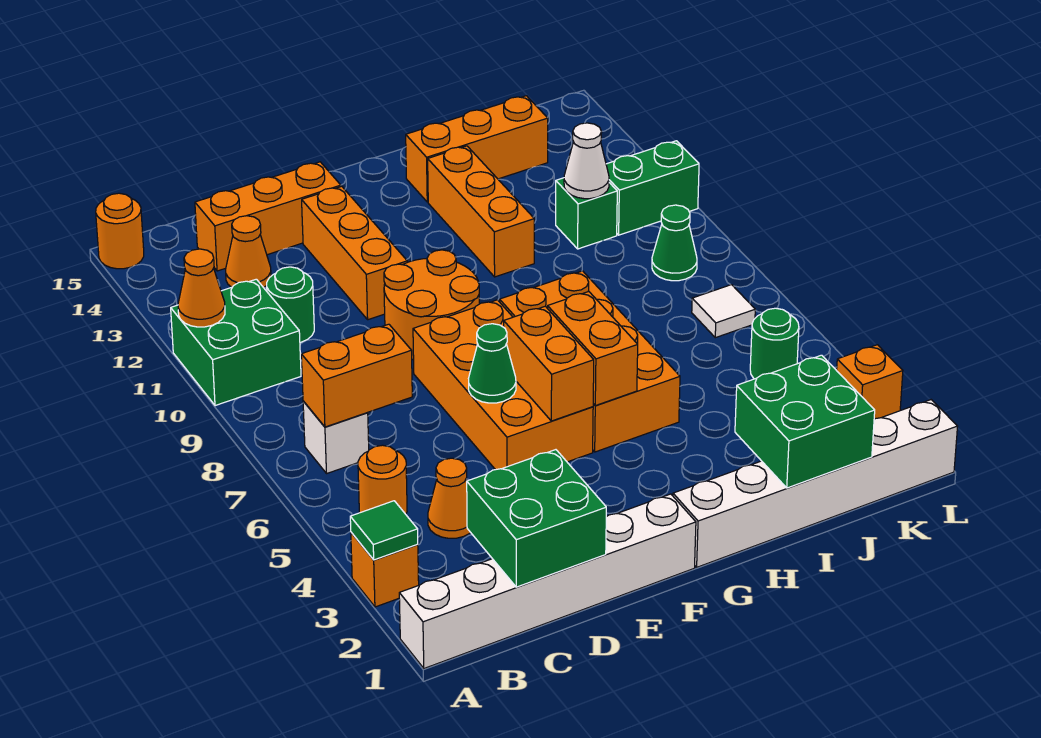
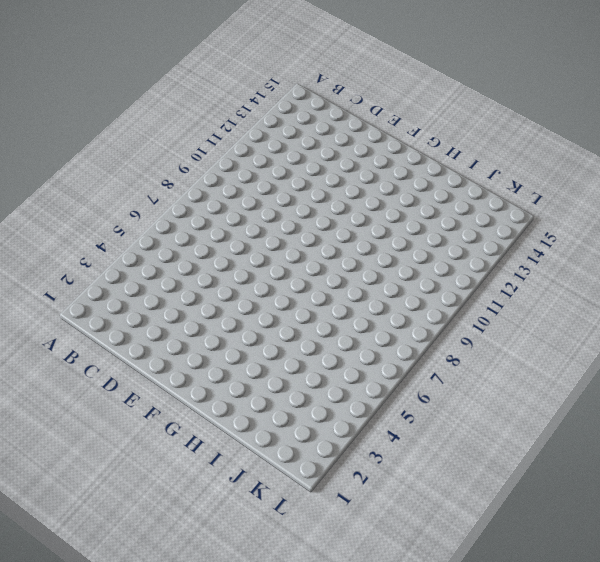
none -> white 1x6 brick [399,494,696,668]
none -> orange 1x1 brick [351,532,419,607]
none -> green 2x2 brick [171,279,301,406]
none -> orange 1x1 round brick [96,193,144,269]

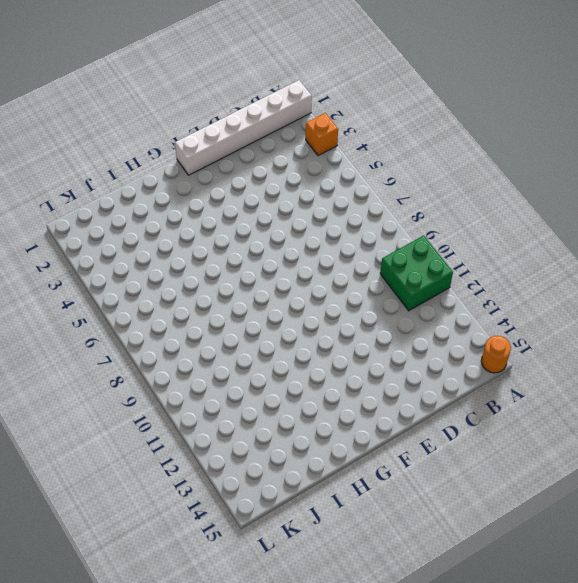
none -> orange 1x1 round brick [358,445,407,514]
none -> white 1x1 brick [303,401,369,473]
none -> orange 1x1 cone [428,458,471,538]
none -> green 1x1 round brick [267,267,314,342]

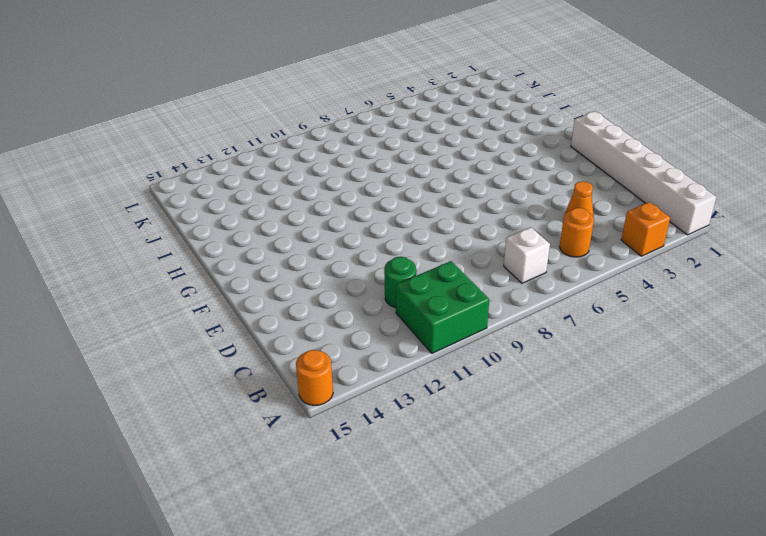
none -> orange 1x1 cone [226,216,271,288]
none -> orange 1x3 brick [195,162,341,271]
none -> orange 2x4 brick [413,300,593,470]
none -> orange 2x2 round brick [384,250,479,360]

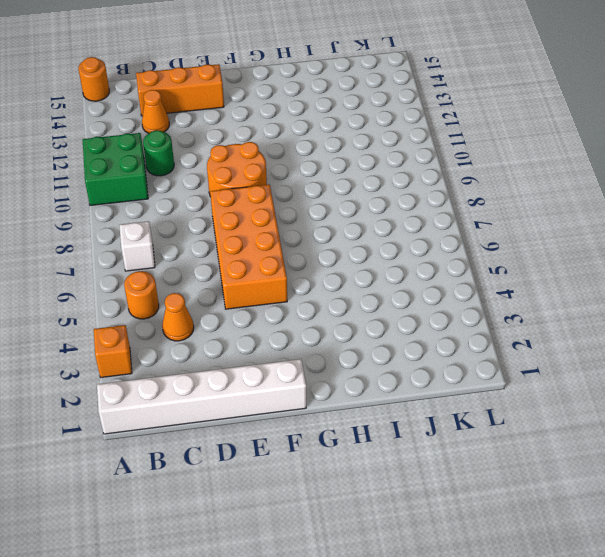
none -> orange 1x3 brick [302,186,407,320]
none -> white 1x6 brick [673,400,958,567]
none -> orange 2x4 brick [500,271,680,452]
none -> orange 1x3 brick [428,146,534,277]

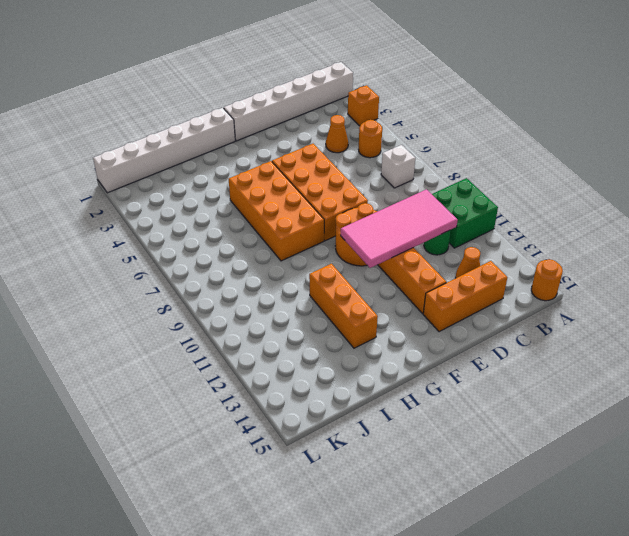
pink 2x4 tile [341,189,458,268] -> none
none -> orange 1x3 brick [406,96,548,202]
none -> green 1x1 brick [556,178,617,249]
none -> green 1x1 round brick [750,308,799,379]
none -> white 1x1 tile [692,285,755,338]

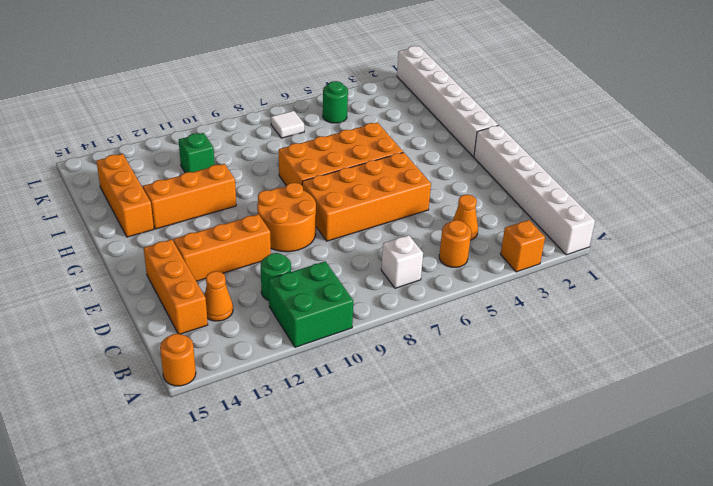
none -> green 1x1 cone [652,205,697,281]
none -> green 1x2 brick [606,141,699,235]
none -> orange 1x1 brick [837,345,903,419]
none -> green 1x1 tile [350,501,418,560]

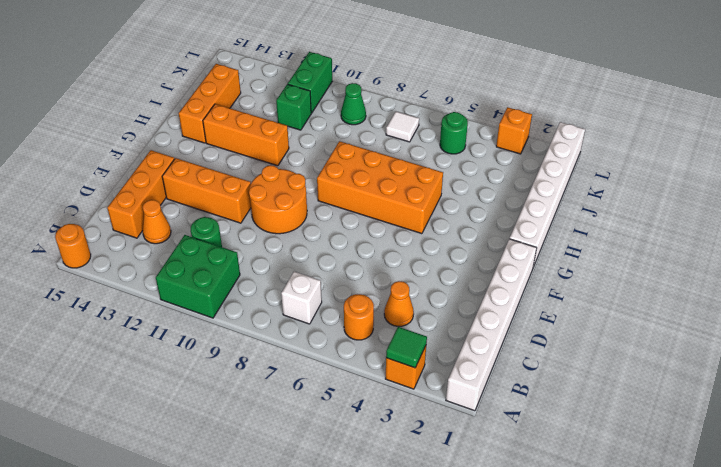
none -> orange 2x4 brick [413,300,593,470]
none -> orange 1x1 cone [178,249,225,327]
none -> orange 1x2 brick [301,324,412,427]
none -> green 2x2 brick [467,450,606,587]

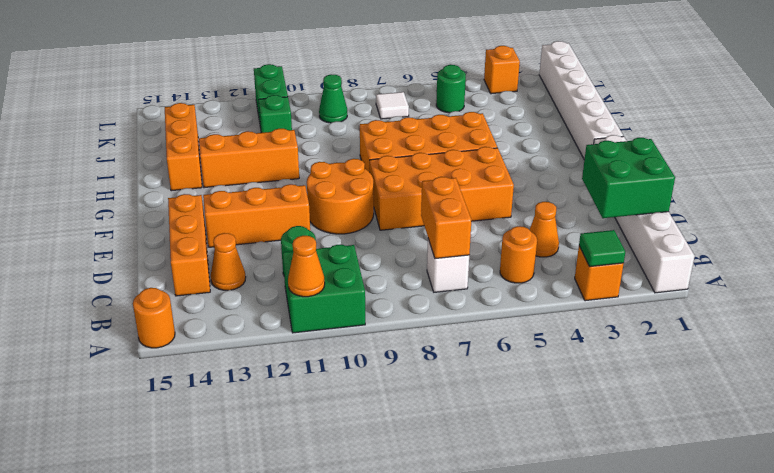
none -> green 1x1 cone [469,324,516,403]
none -> orange 1x2 brick [504,306,594,421]
none -> orange 1x2 brick [548,292,638,406]
none -> green 2x2 brick [735,355,875,488]

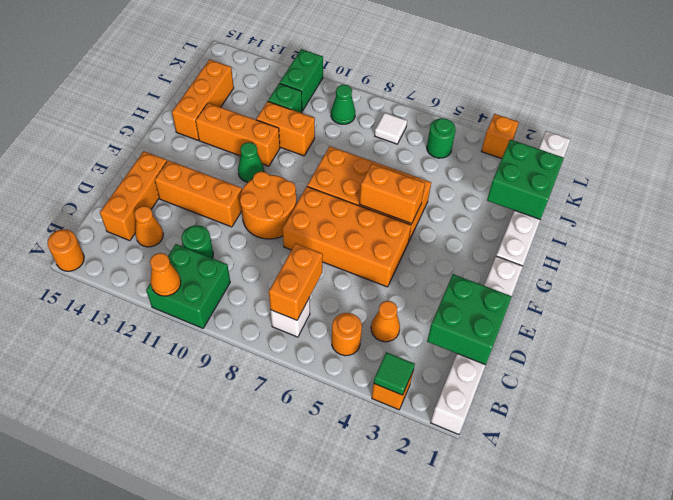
green 1x1 cone [238,142,264,182] -> green 1x1 cone moved to [469,324,516,403]
orange 1x2 brick [256,101,315,156] -> orange 1x2 brick moved to [504,306,594,421]
none -> white 1x1 cone [564,123,609,199]

